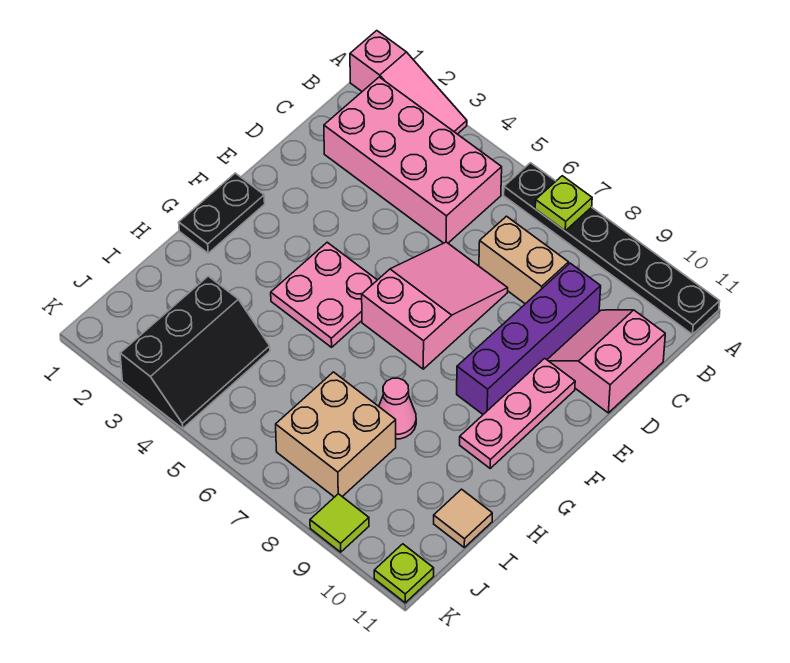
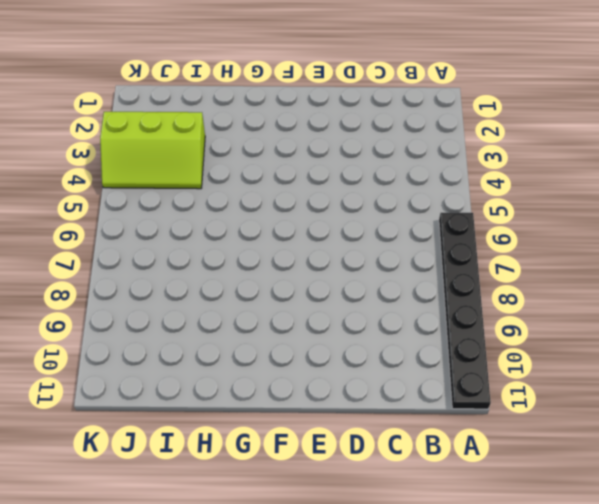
lime 2x3 slope [100,112,205,189] -> black 2x3 slope [120,276,270,428]
none -> pink 1x3 slope [350,31,467,134]
none -> pink 2x4 brick [324,77,502,243]
none -> tan 1x2 brick [479,216,569,304]

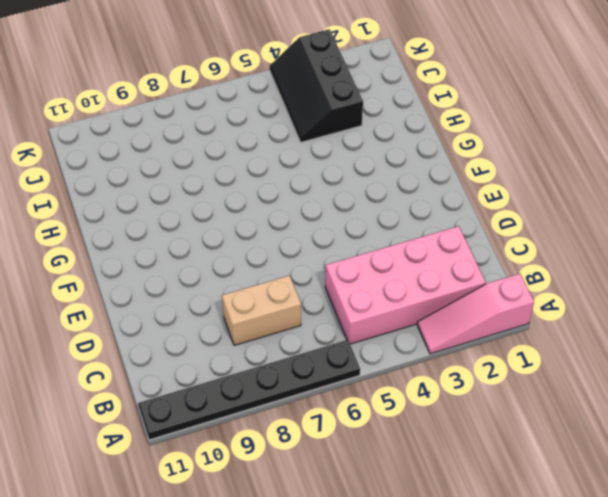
none -> purple 1x4 brick [457,263,601,414]
none -> pink 2x2 slope [547,310,665,413]
none -> pink 2x3 slope [362,242,508,369]

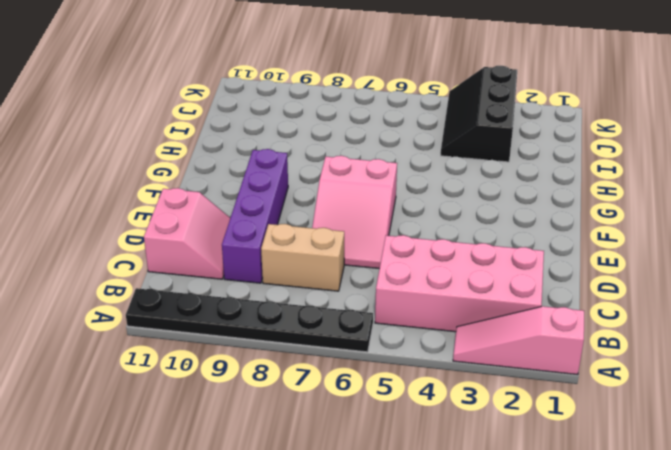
none -> pink 1x3 plate [460,358,575,468]
none -> black 1x2 plate [179,173,265,253]
none -> pink 2x2 plate [271,242,377,347]

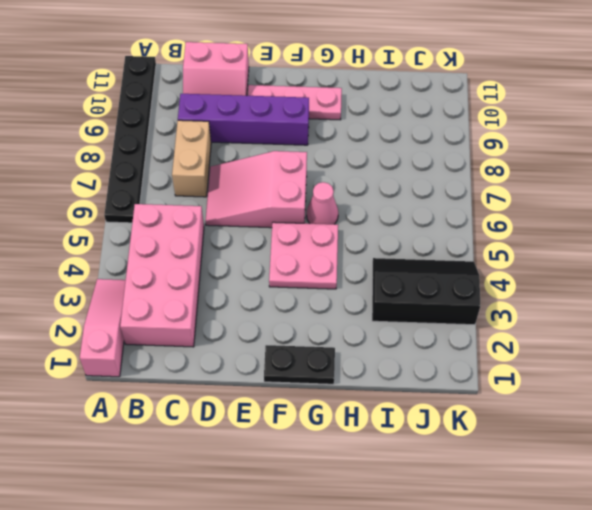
pink 1x1 cone [307,182,338,224] -> pink 1x1 cone moved to [379,378,416,439]
none -> tan 2x2 brick [276,372,396,497]
none -> tan 1x1 tile [434,489,492,547]
none -> lime 1x1 tile [310,494,369,552]

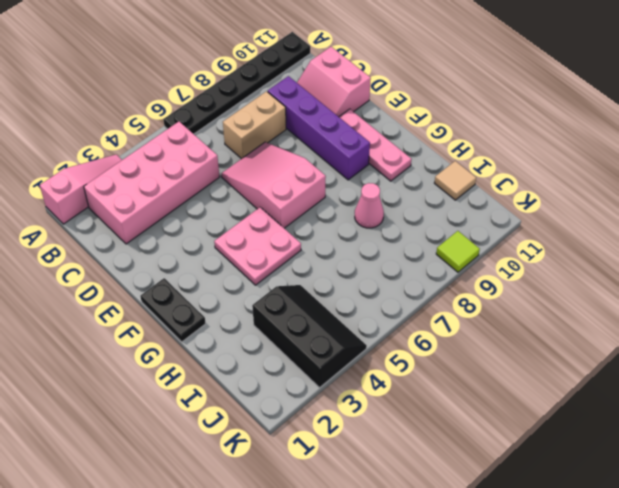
none -> tan 2x2 brick [276,372,396,497]
none -> lime 1x1 plate [374,544,434,603]
none -> lime 1x1 plate [535,176,592,231]

